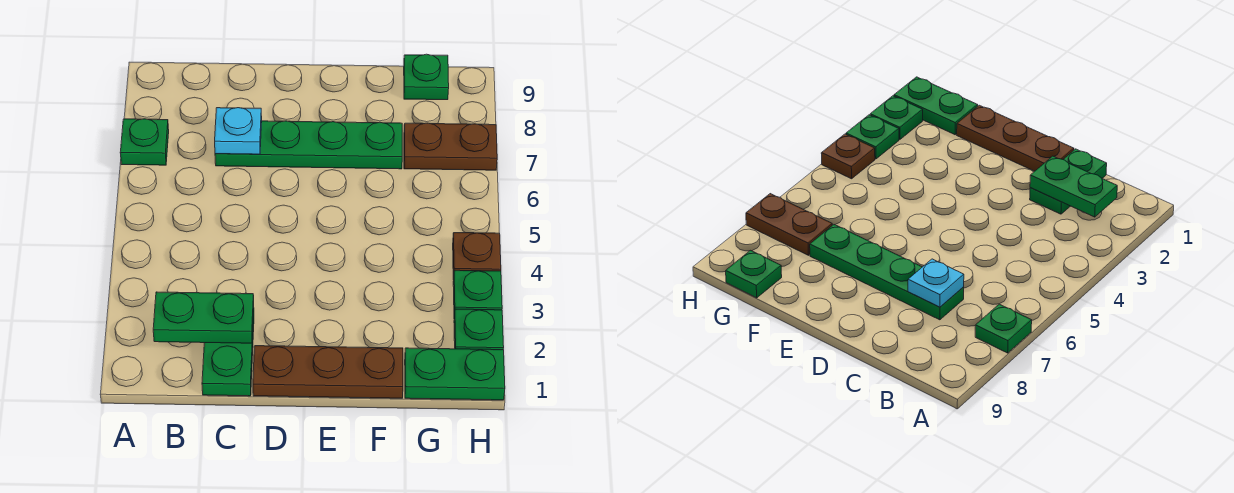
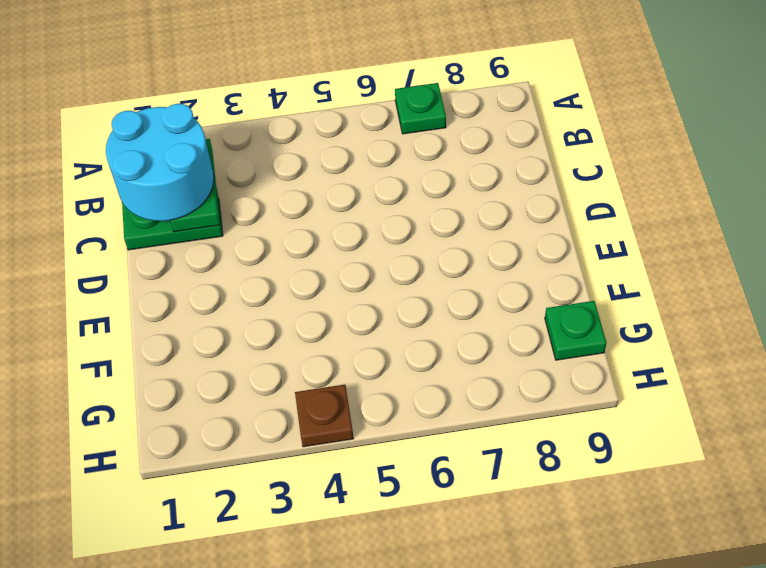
cyan 2x2 round brick [106,104,214,221] -> none
none -> green 1x4 plate [215,121,402,169]
none -> brown 1x3 plate [253,346,403,398]
none -> green 1x2 plate [405,348,505,400]

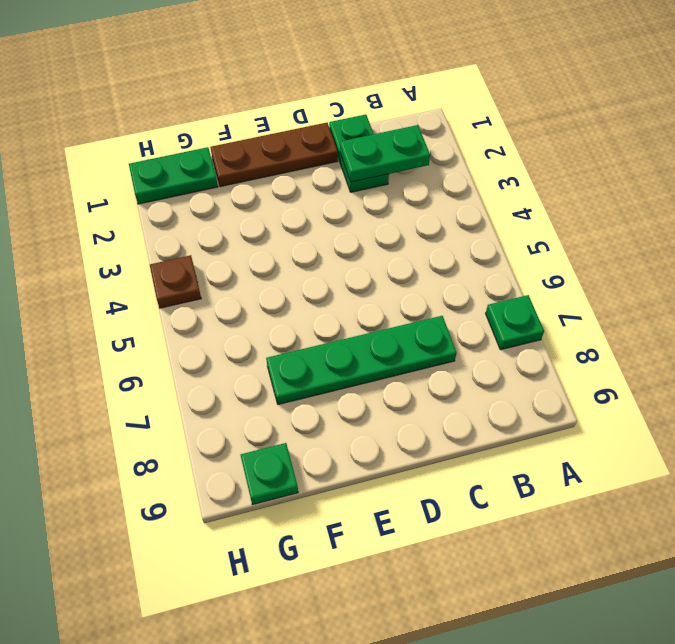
none -> brown 1x2 plate [404,123,497,170]
none -> green 1x1 plate [454,309,504,350]
none -> green 1x1 plate [453,270,502,315]

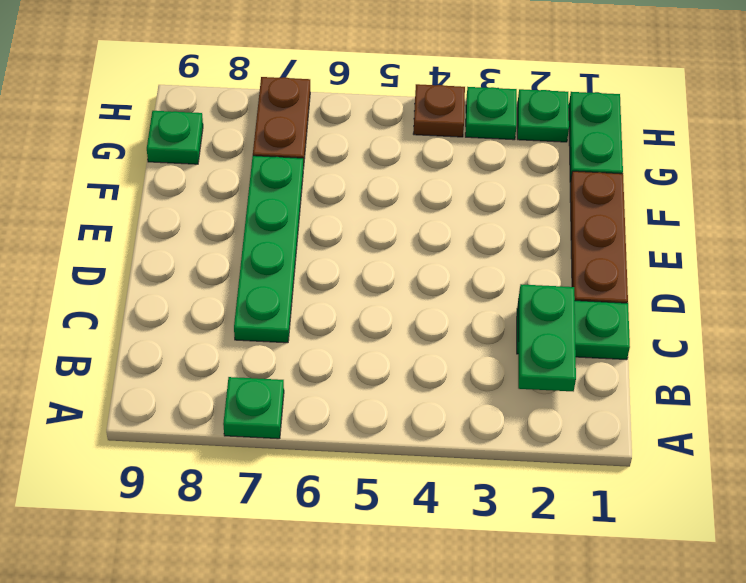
none -> cyan 1x1 plate [215,108,262,154]

